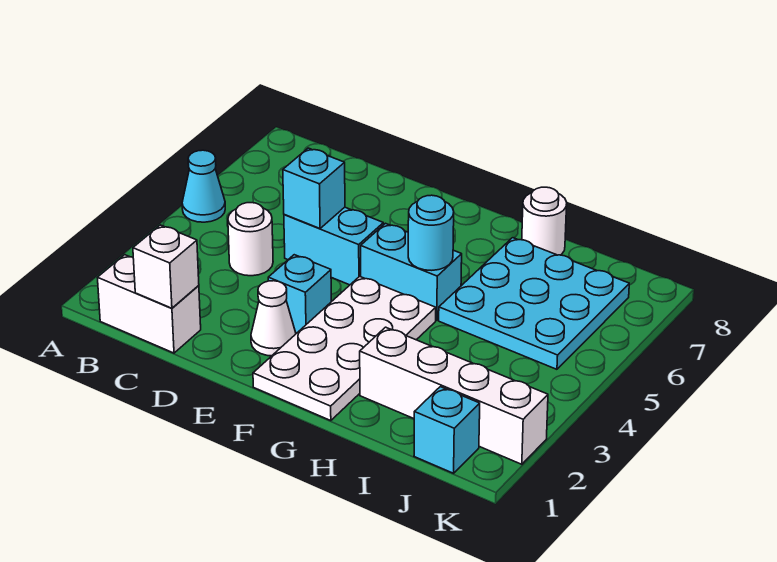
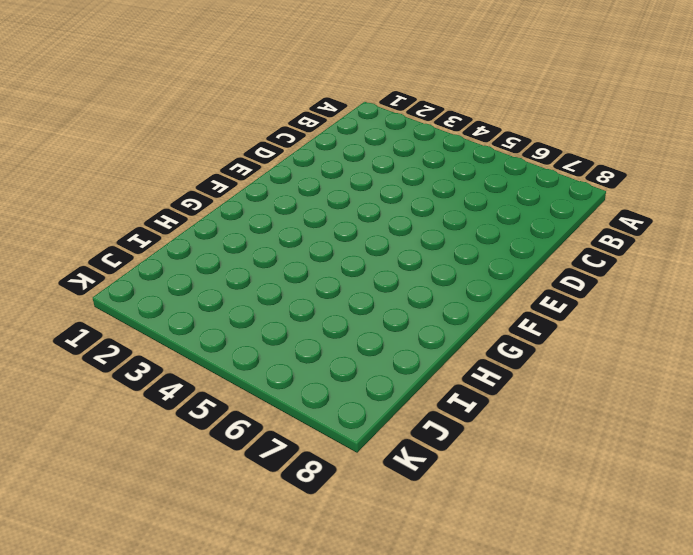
none -> cyan 1x1 cone [182,150,225,222]
none -> white 1x2 brick [97,255,201,353]
none -> white 1x1 round brick [228,203,273,276]

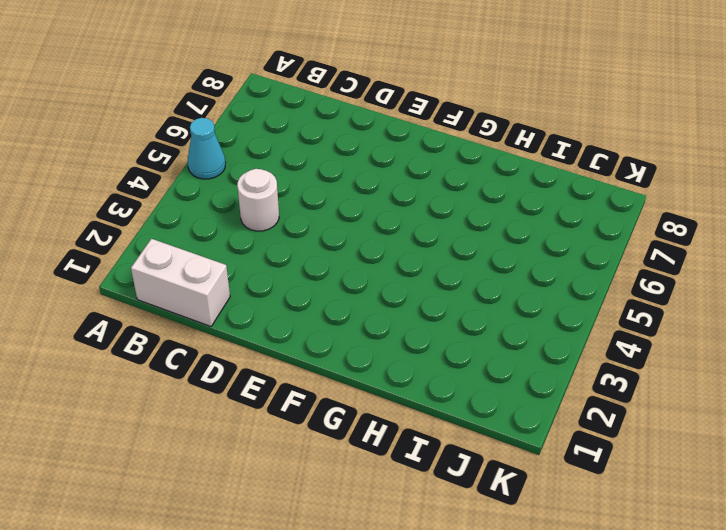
none -> cyan 1x2 brick [284,207,383,285]
none -> white 1x1 cone [251,281,296,356]
none -> cyan 1x1 brick [268,255,331,333]

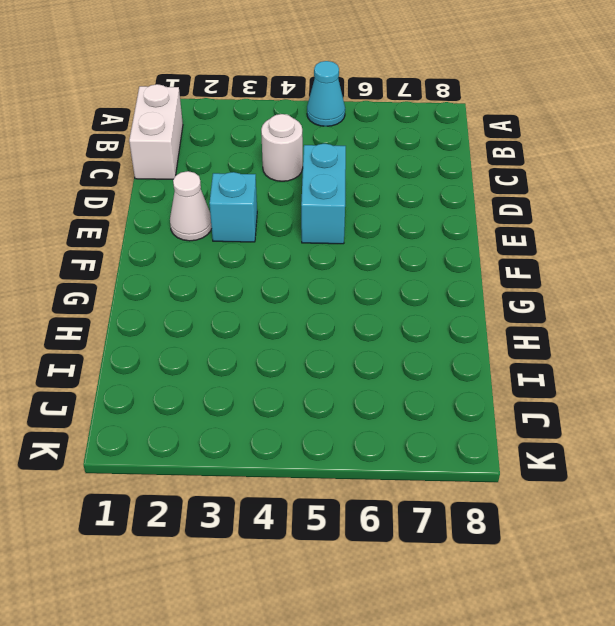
none -> white 2x4 plate [253,276,436,421]
none -> cyan 1x2 brick [361,223,462,320]
none -> white 1x4 brick [360,327,548,464]

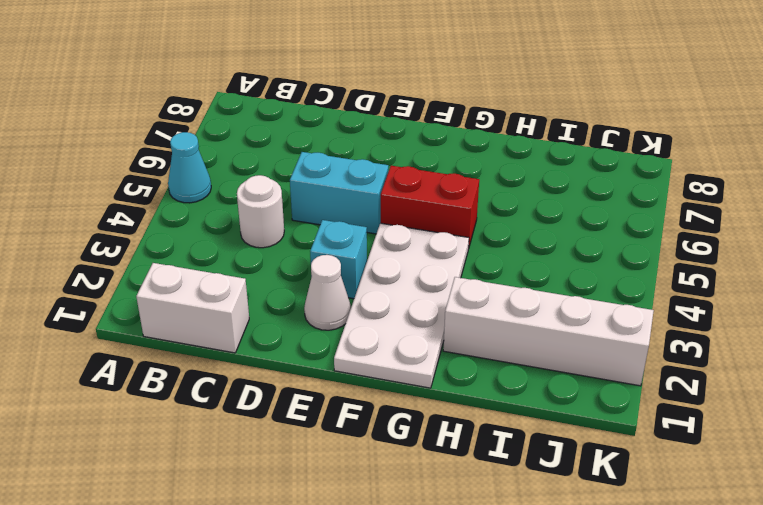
red 1x2 brick [381,166,479,249] -> cyan 1x2 brick [361,223,462,320]
none -> cyan 3x3 plate [439,238,629,369]
none -> white 1x1 round brick [522,187,567,255]
none -> cyan 1x1 brick [414,387,480,473]

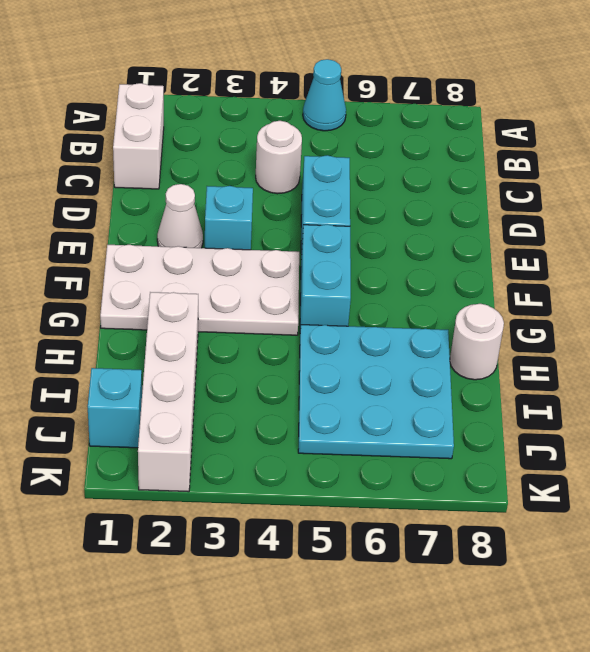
none -> white 1x1 brick [133,225,199,308]
none -> cyan 1x1 brick [283,148,345,229]
none -> cyan 1x1 round brick [408,195,454,270]

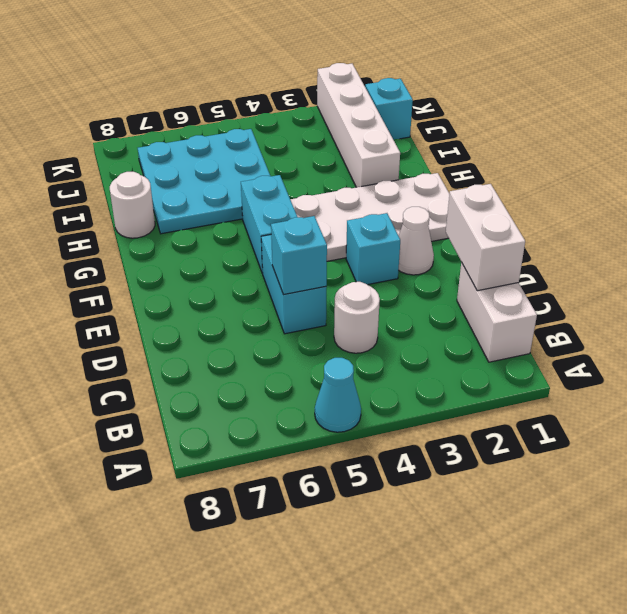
white 1x2 brick [446,184,525,291] -> white 1x1 brick [133,225,199,308]
none -> cyan 1x1 round brick [408,195,454,270]

